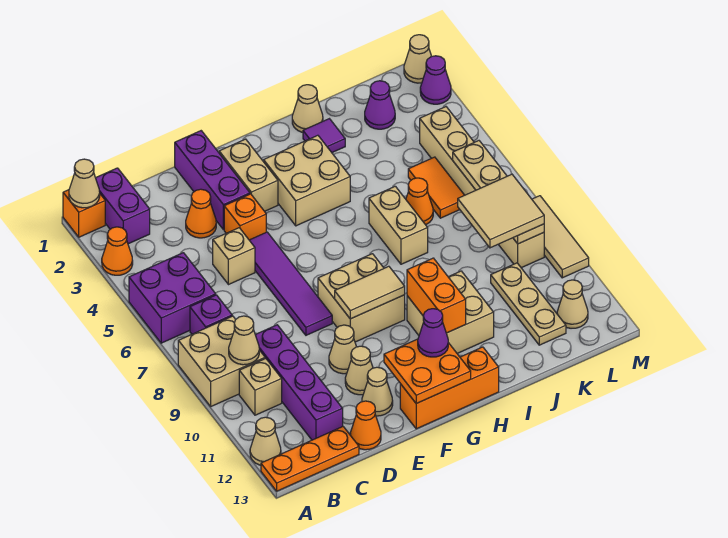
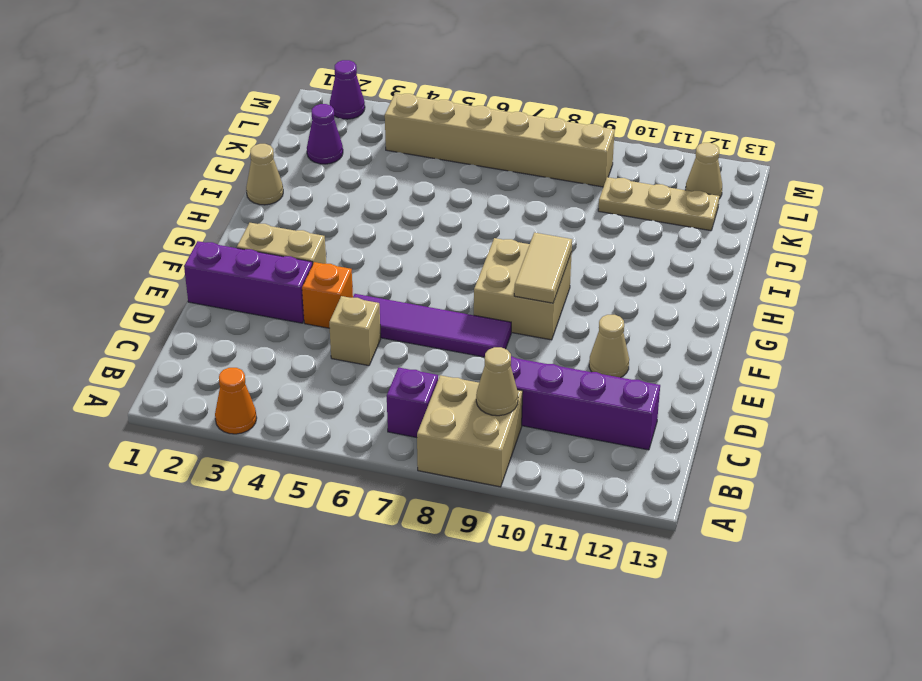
none -> orange 1x1 brick [63,190,105,237]
none -> purple 2x2 brick [129,253,216,343]
none -> tan 1x1 cone [250,417,281,465]
none -> orange 1x3 plate [261,427,359,491]

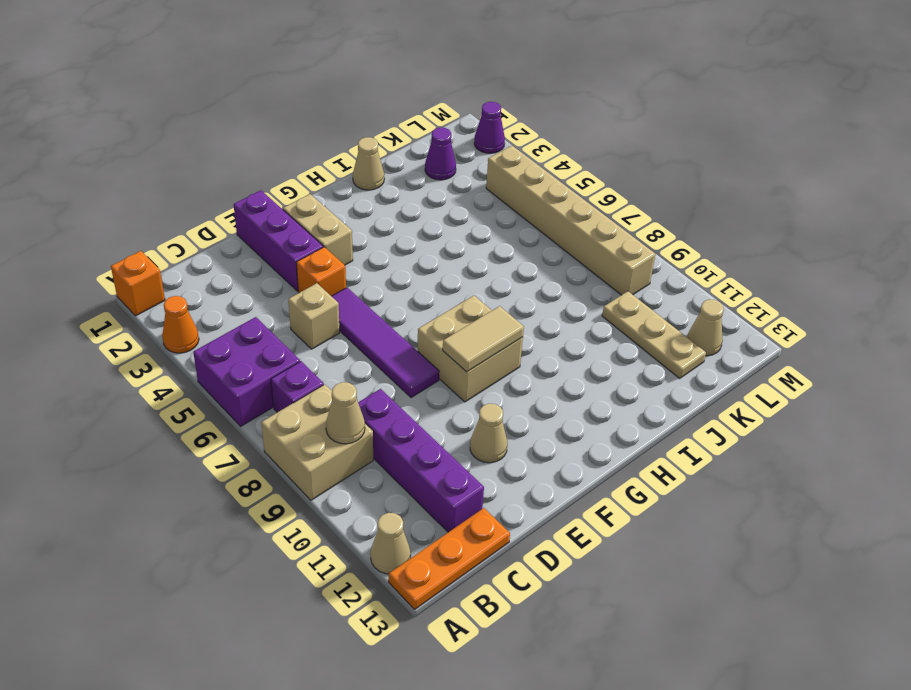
none -> purple 1x2 brick [96,168,150,244]
none -> tan 1x1 brick [239,359,282,415]
none -> orange 1x1 cone [186,189,216,238]
none -> orange 1x1 cone [350,401,381,450]

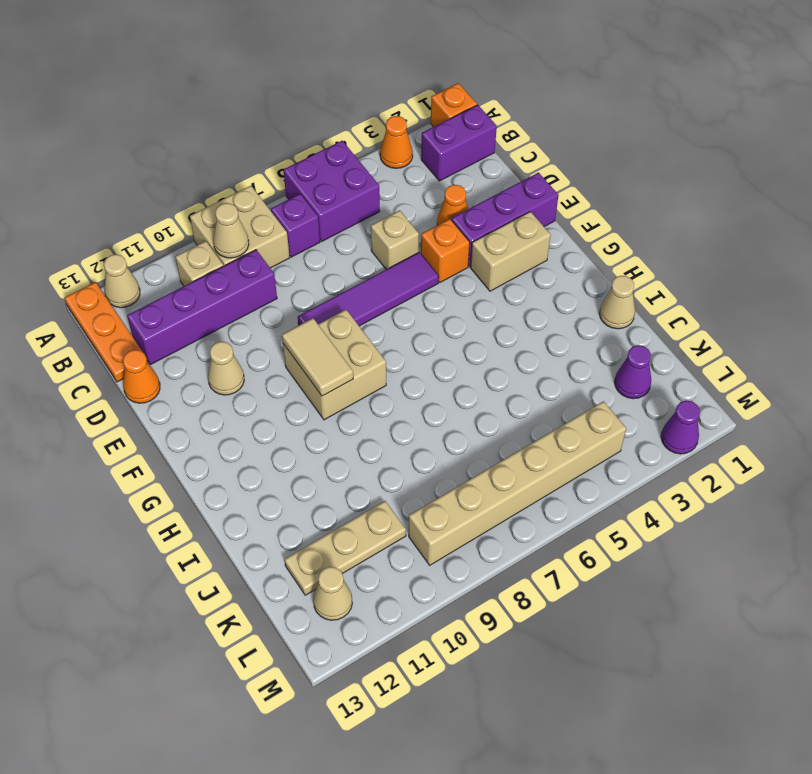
none -> tan 1x1 cone [329,325,356,374]
none -> tan 1x1 cone [362,367,393,416]
none -> orange 1x3 brick [400,347,499,429]
none -> tan 2x2 brick [264,135,350,226]

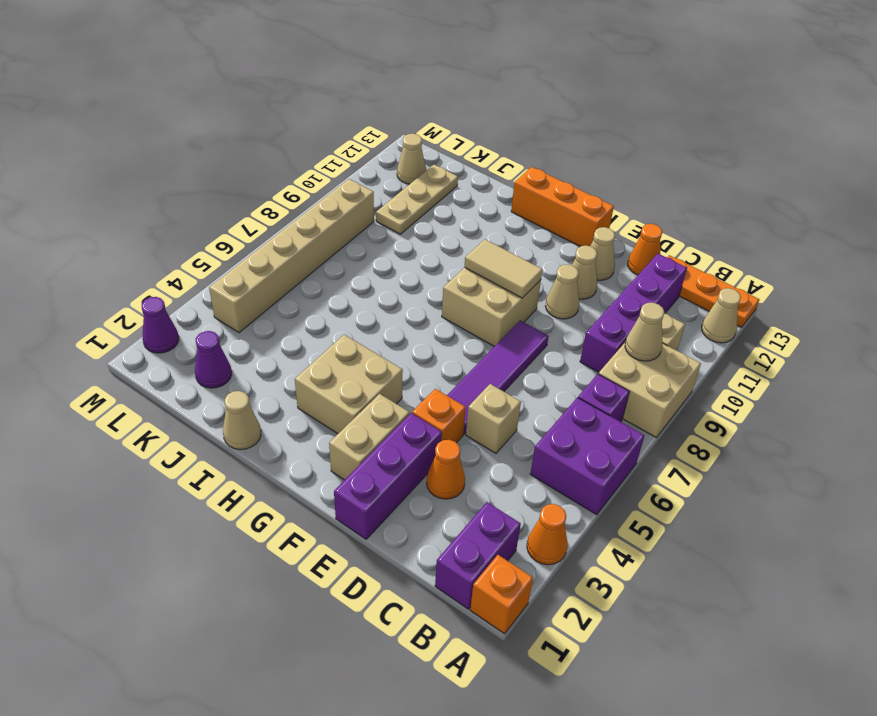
none -> tan 2x2 brick [407,271,494,353]
none -> purple 1x1 tile [303,119,345,153]
none -> tan 1x2 brick [369,186,428,264]
none -> orange 1x1 cone [406,178,433,225]

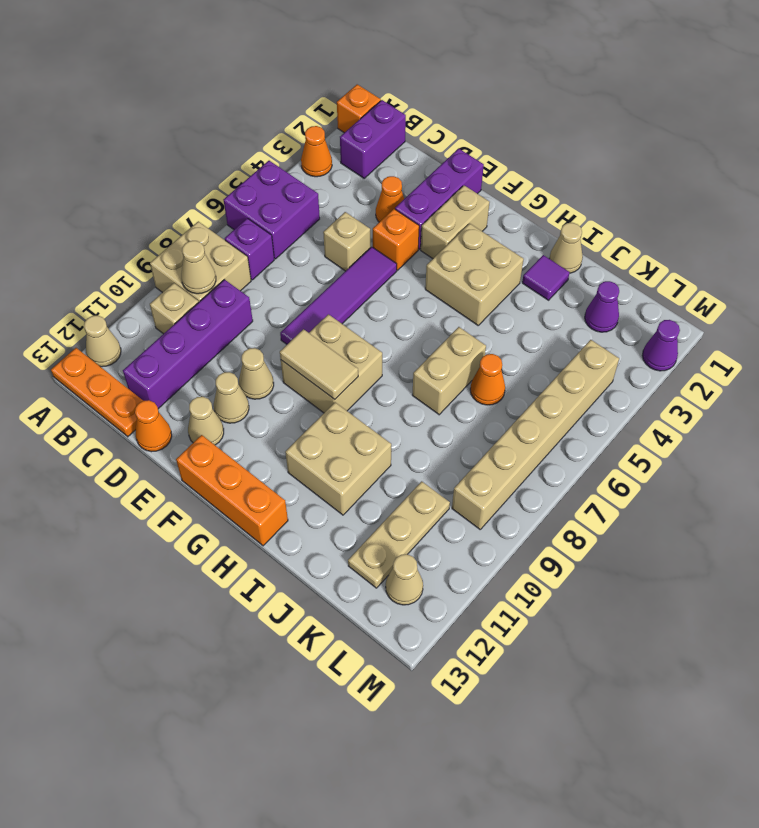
none -> orange 1x2 tile [408,157,464,218]
none -> tan 1x1 cone [404,35,432,83]
none -> tan 1x3 tile [532,196,589,278]
none -> tan 1x1 cone [69,159,100,208]

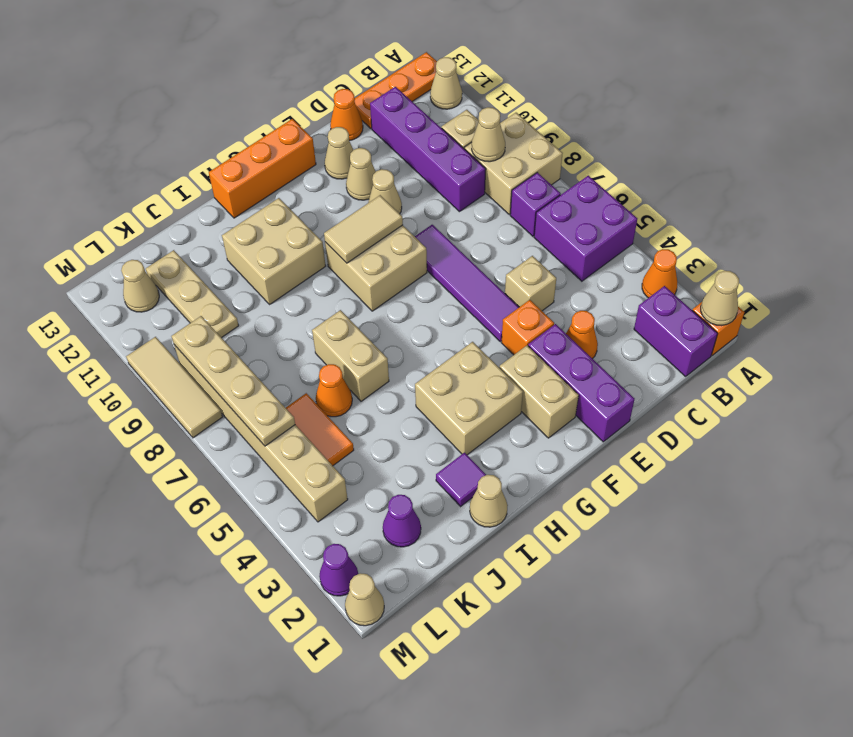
none -> orange 2x2 plate [384,339,471,403]
none -> orange 1x2 brick [407,258,466,333]
none -> purple 1x1 cone [418,309,448,357]
none -> tan 2x2 tile [458,174,544,248]

